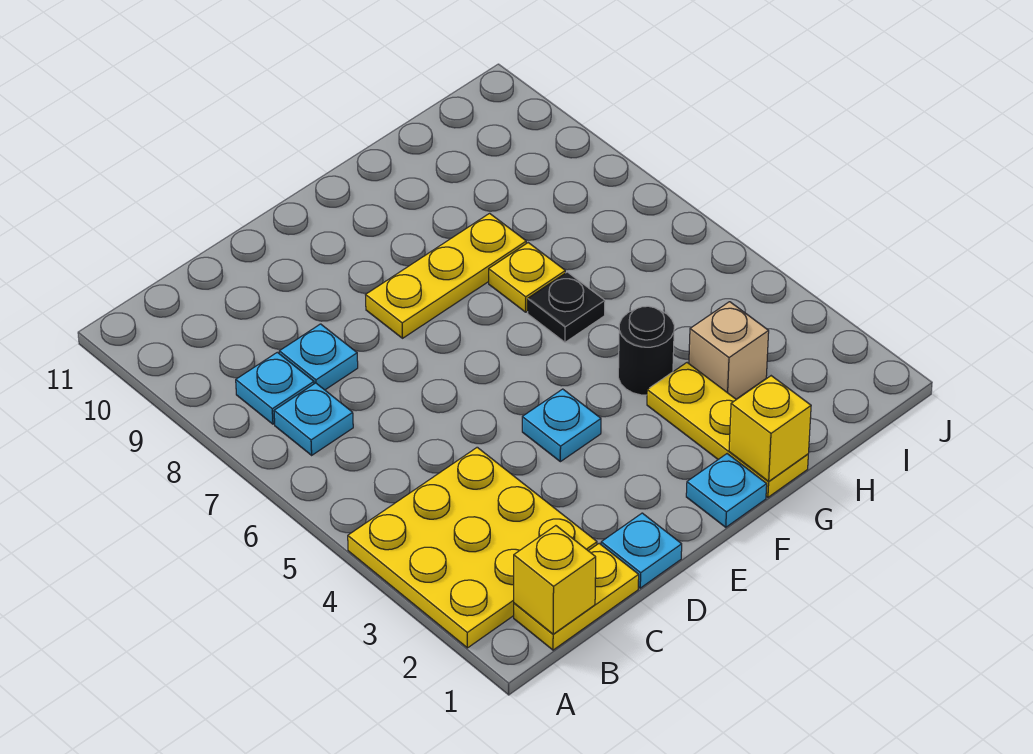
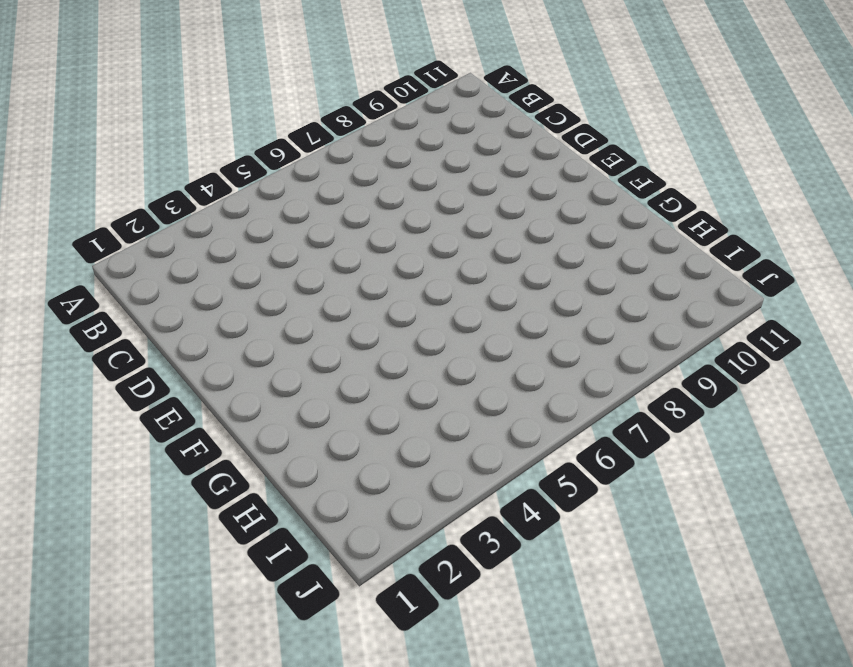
none -> yellow 3x3 plate [348,447,597,648]
none -> yellow 1x2 plate [514,544,639,650]
none -> cyan 1x1 plate [274,383,353,455]

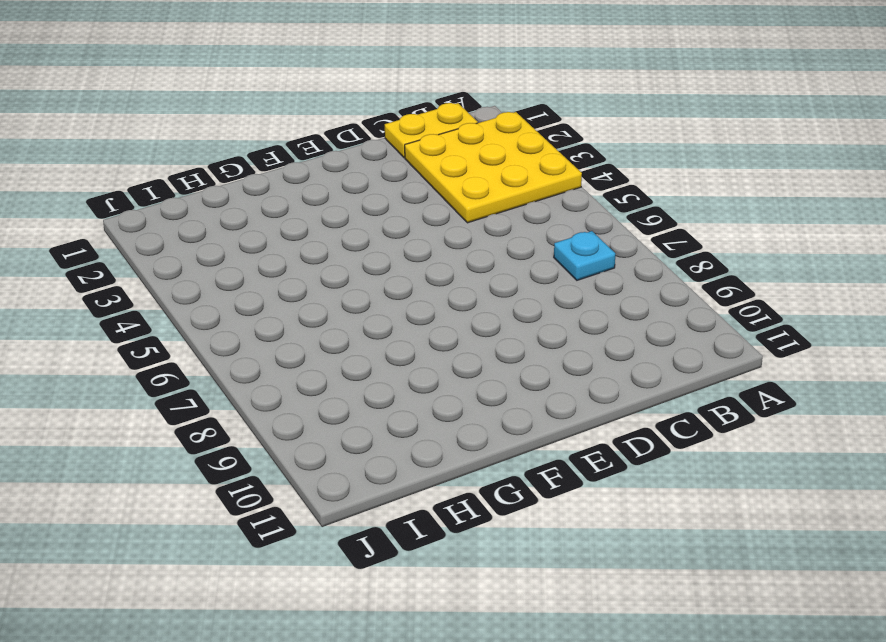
none -> cyan 1x1 plate [236,352,314,424]
none -> cyan 1x1 plate [279,324,358,390]
none -> cyan 1x1 plate [601,513,682,588]

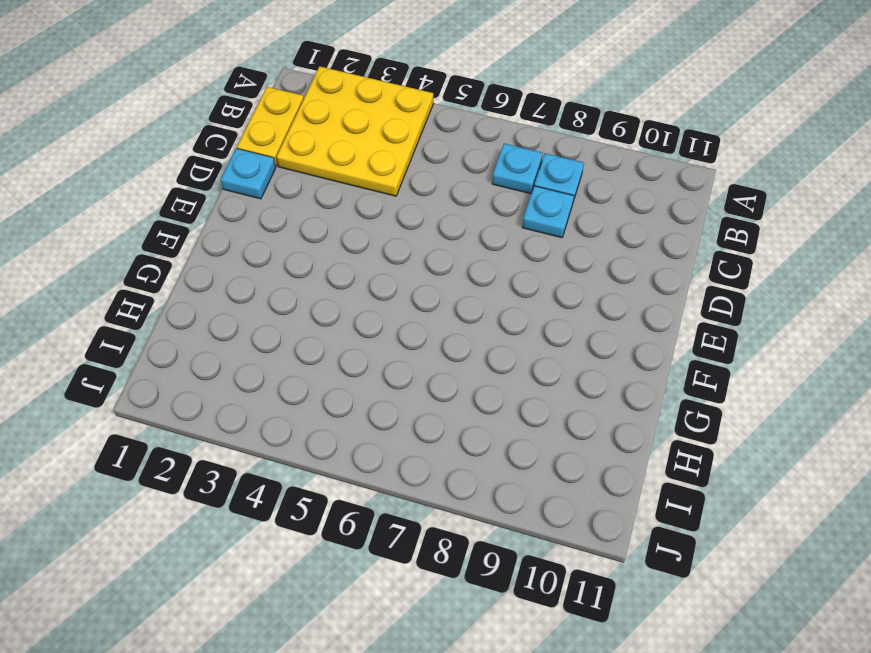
none -> cyan 1x1 plate [522,389,601,462]
none -> yellow 1x3 plate [366,213,526,338]
none -> cyan 1x1 plate [686,454,767,527]

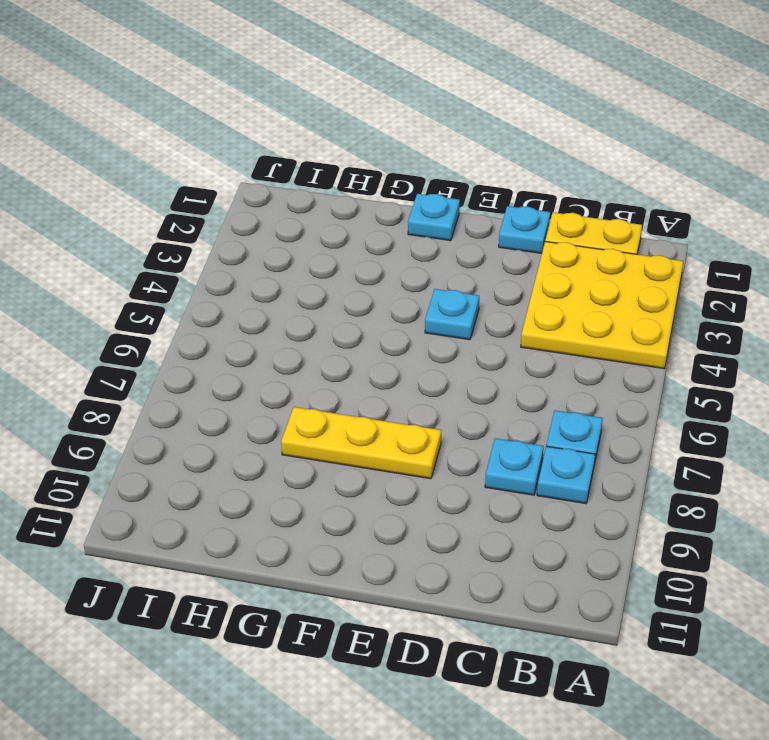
none -> yellow 1x3 plate [647,363,808,497]
none -> black 1x1 round brick [618,306,674,395]
none -> black 1x1 plate [528,272,605,342]

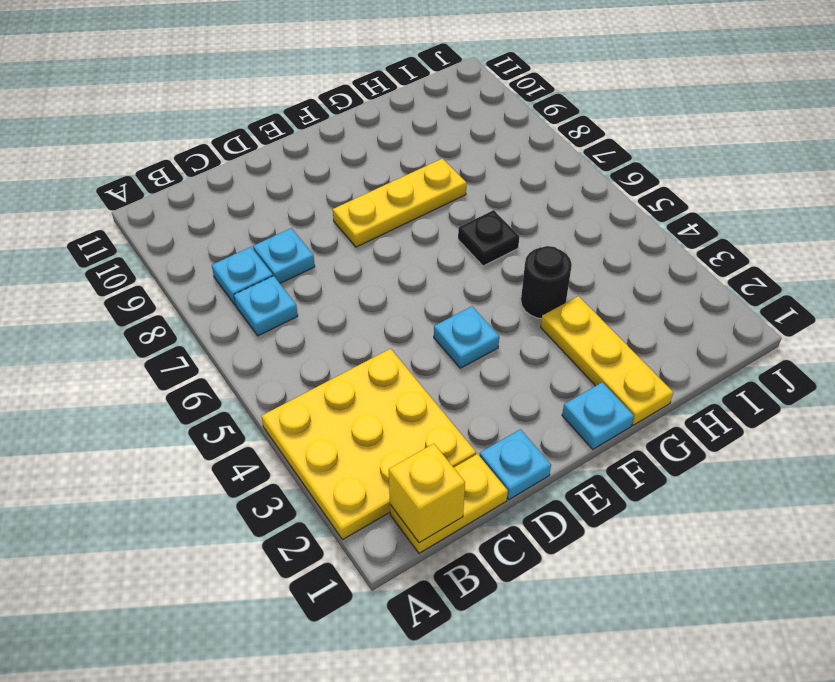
none -> yellow 1x1 plate [489,243,565,312]
none -> tan 1x1 brick [689,302,769,399]
none -> yellow 1x1 brick [729,376,811,482]

